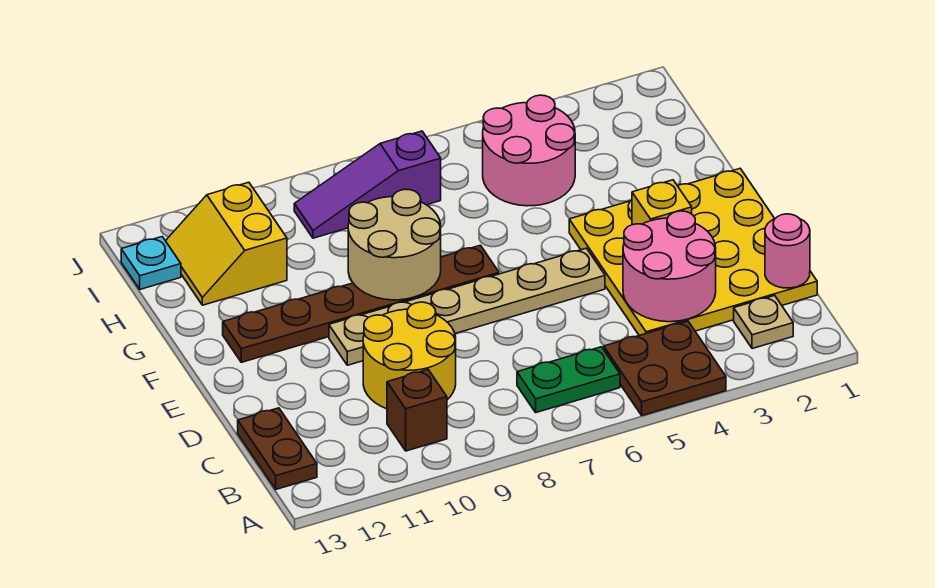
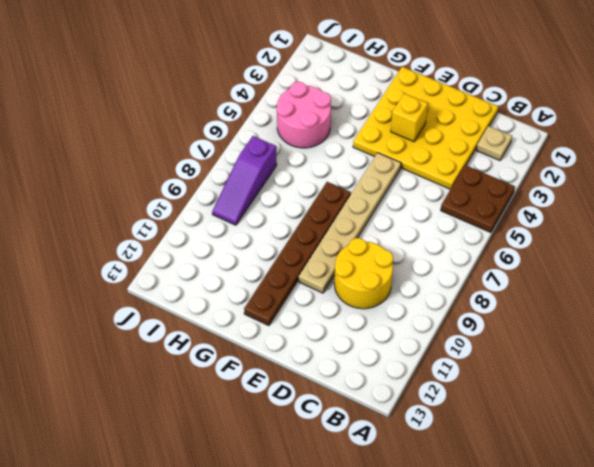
none -> green 1x2 plate [517,347,620,412]
none -> brown 1x1 brick [387,370,447,451]
none -> brown 1x2 plate [238,408,317,489]

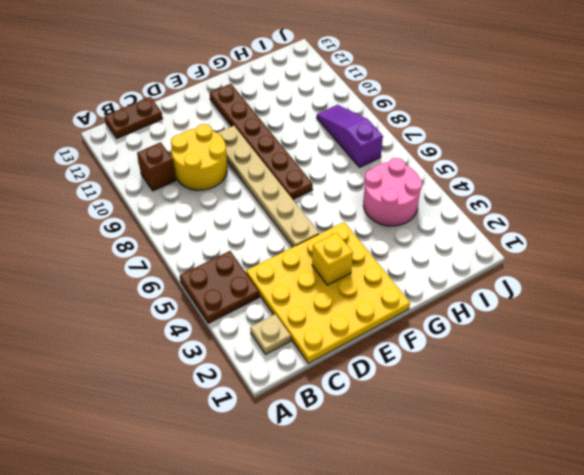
none -> green 1x2 plate [517,347,620,412]
none -> yellow 2x2 slope [166,182,287,305]
none -> cyan 1x1 plate [121,237,181,289]

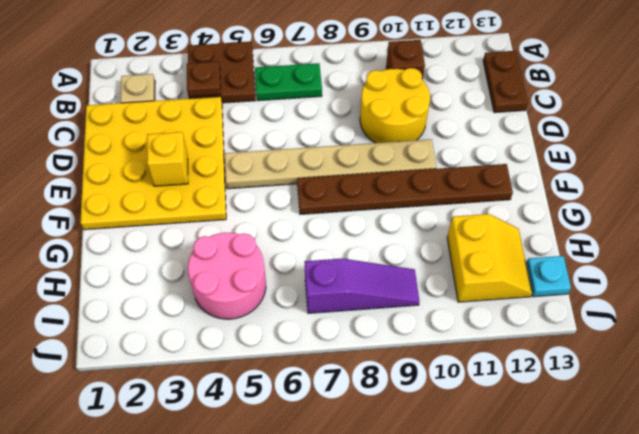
brown 1x1 plate [187,61,221,97] -> none
none -> pink 1x1 round brick [765,214,810,288]
none -> pink 2x2 round brick [623,211,716,322]
none -> tan 2x2 round brick [348,189,441,300]

